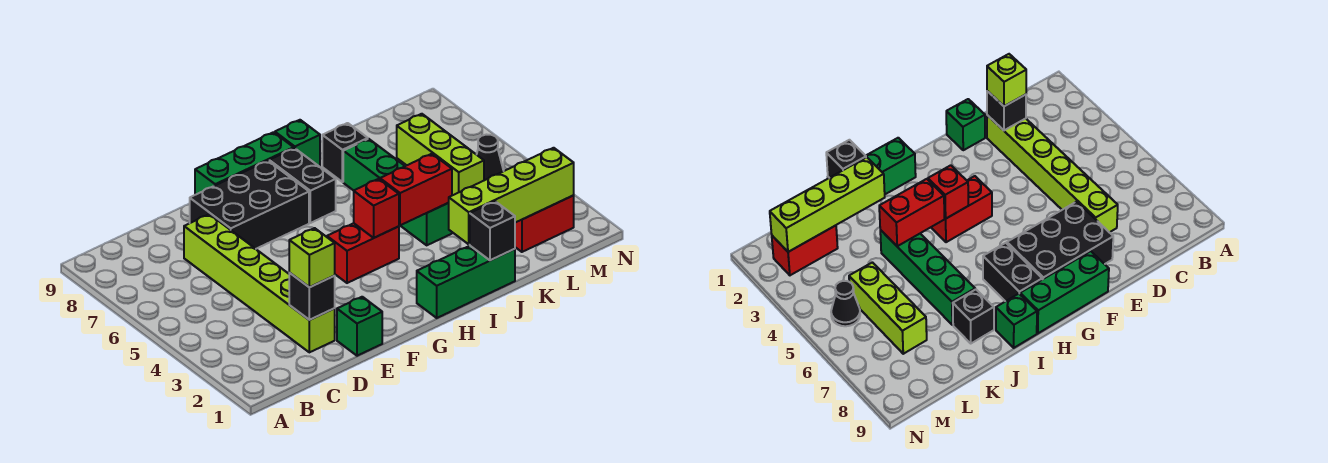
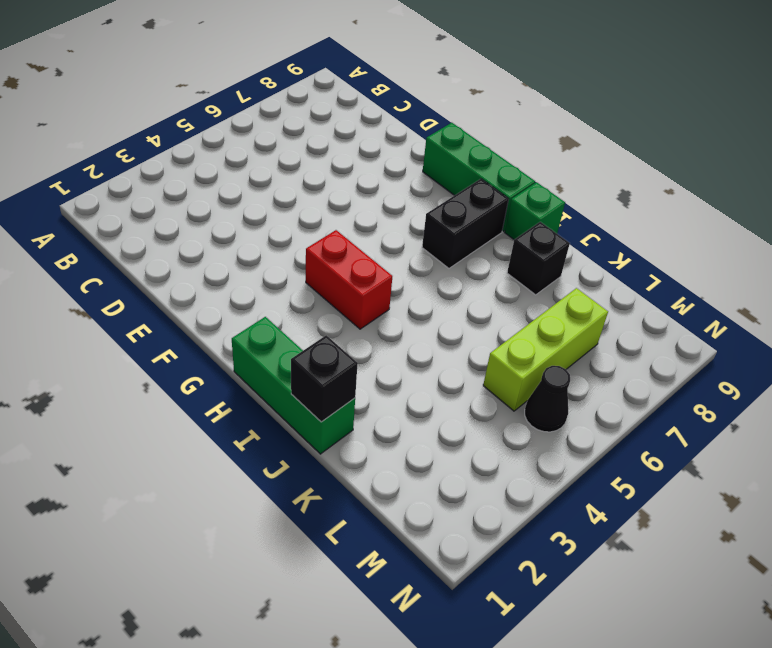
none -> lime 1x6 brick [184,214,335,352]
none -> green 1x1 brick [337,297,382,356]
none -> black 2x3 brick [190,161,309,249]

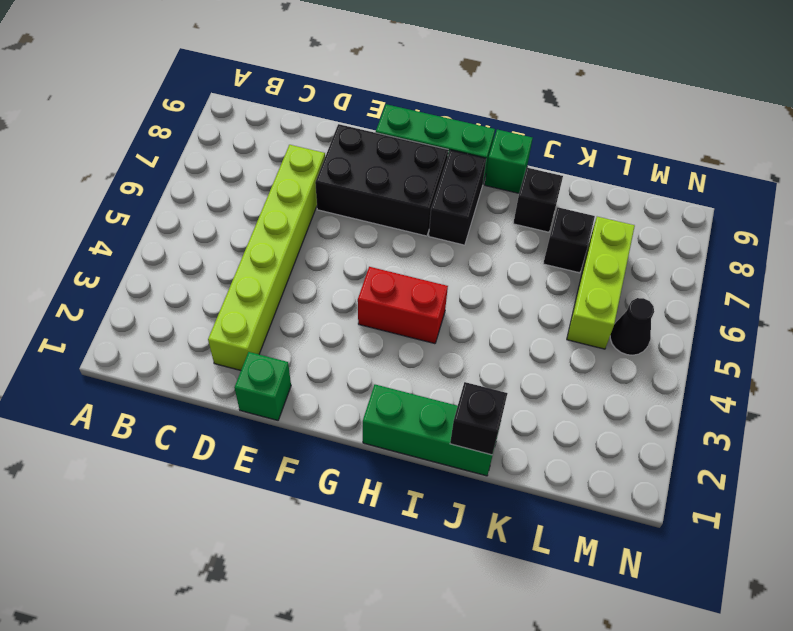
black 1x1 brick [543,207,595,273] -> black 1x1 brick moved to [289,273,335,320]
none -> green 1x4 brick [343,139,452,245]
none -> red 1x2 brick [515,195,574,252]
none -> red 1x1 brick [354,179,399,238]

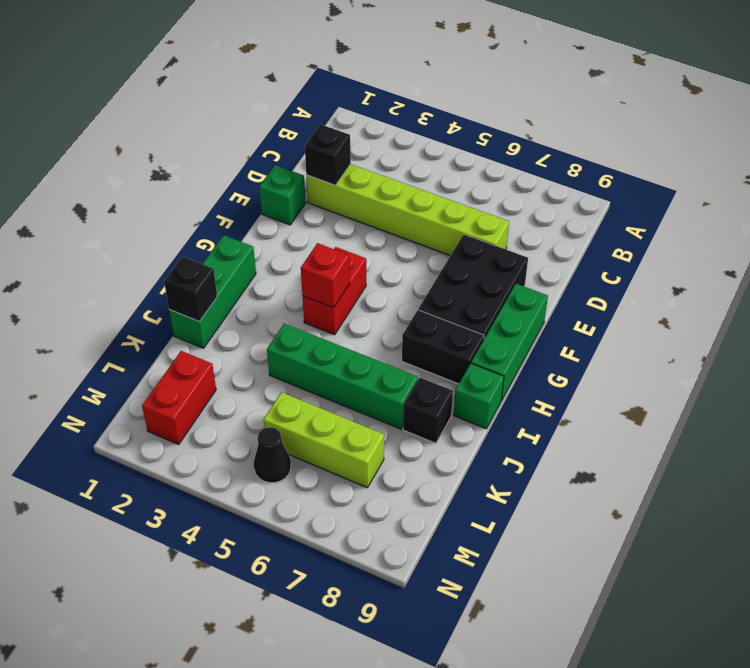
none -> red 1x2 brick [380,154,452,225]
none -> lime 1x4 brick [449,148,574,244]
none -> lime 1x1 brick [289,228,335,287]

